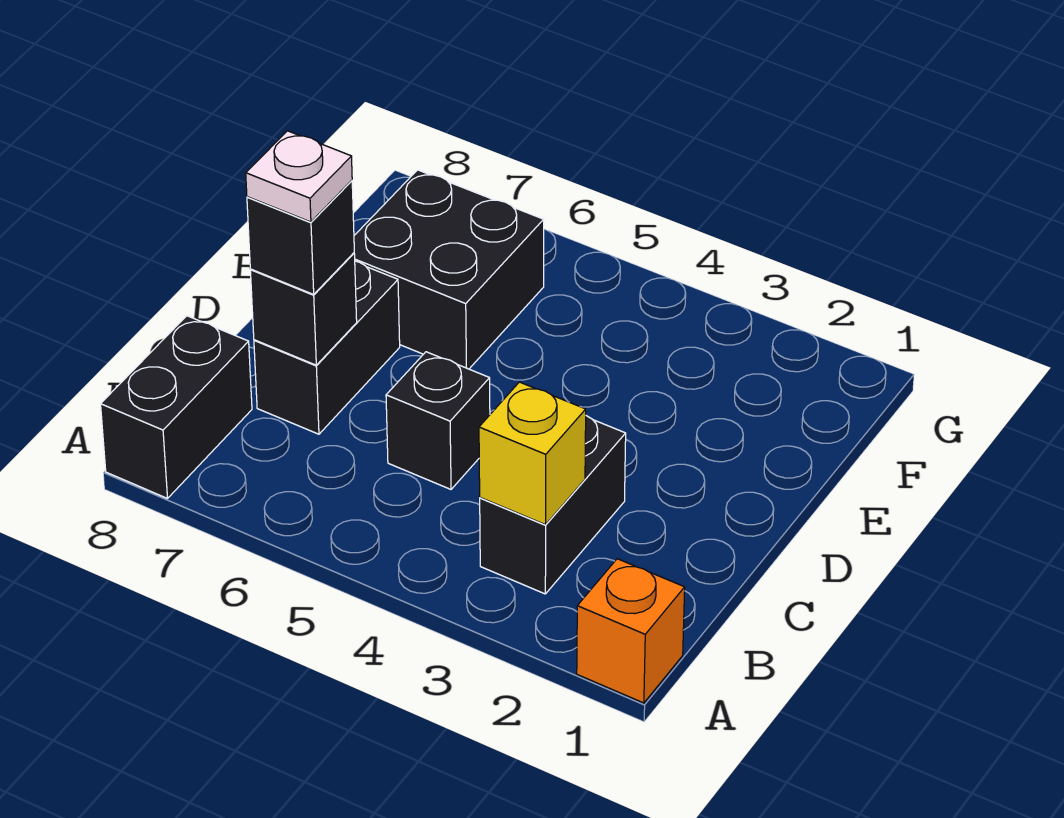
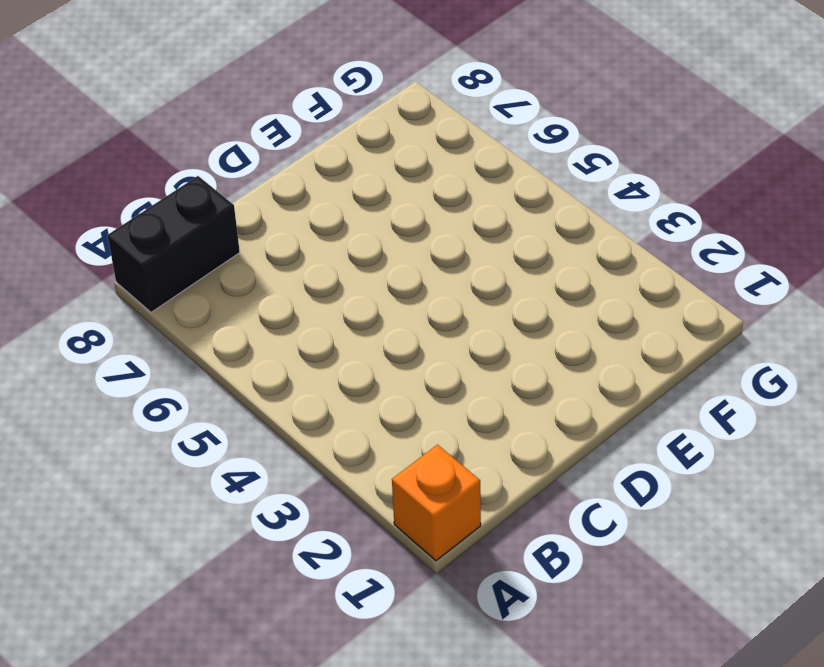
none -> black 1x2 brick [480,416,626,594]
none -> black 1x1 brick [386,352,490,489]

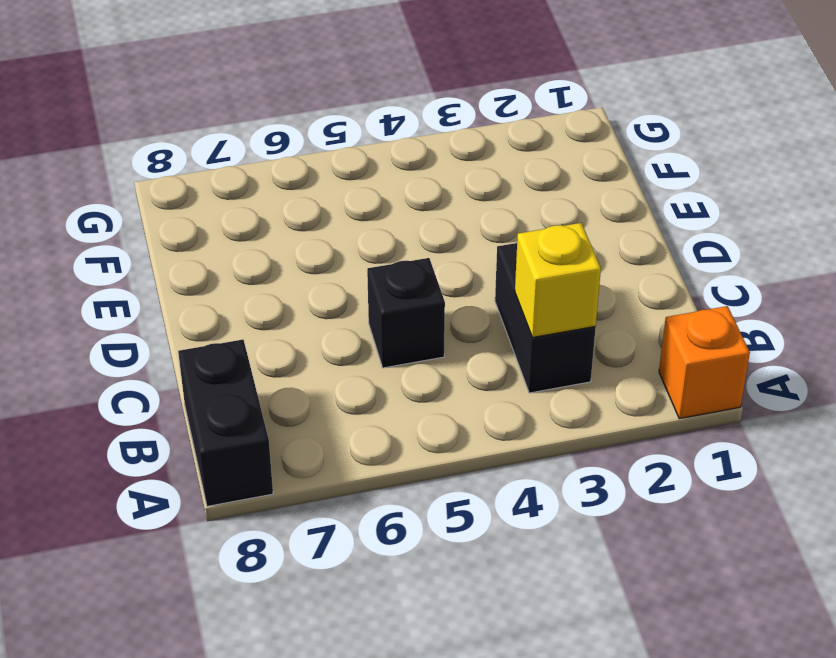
none -> black 1x2 brick [254,261,400,434]
none -> black 2x2 brick [354,170,544,369]

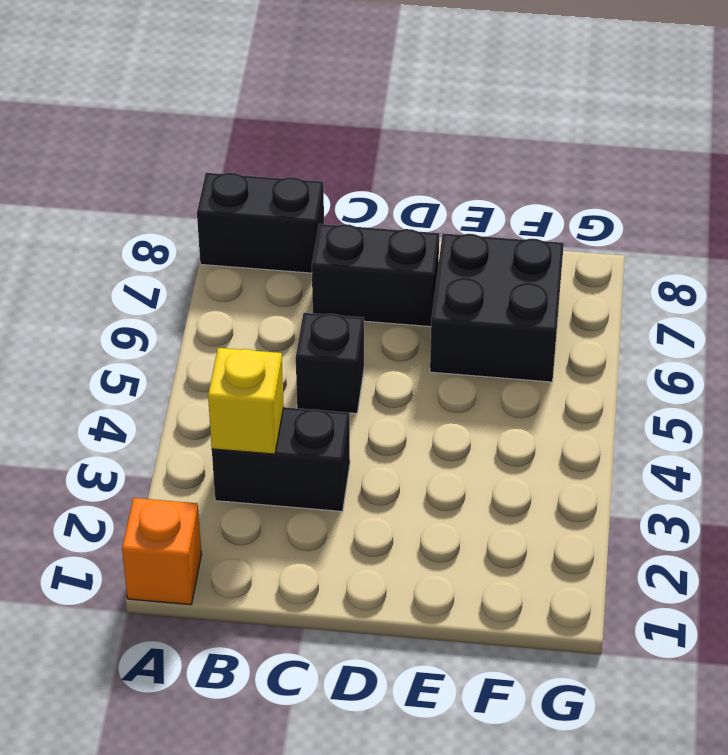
none -> black 1x1 brick [250,253,357,365]
none -> black 1x1 brick [247,180,354,294]

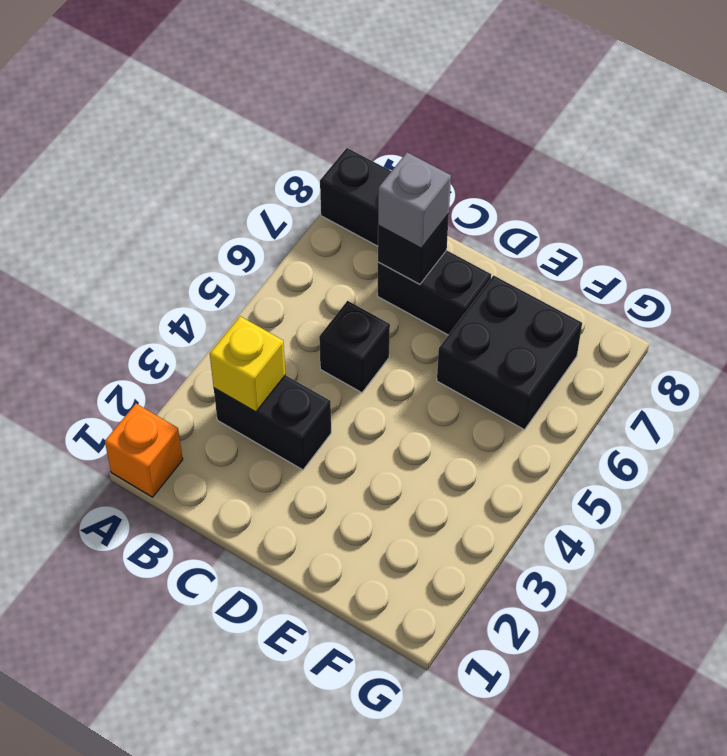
grey 1x1 brick [378,152,451,248] -> black 1x1 brick [247,180,354,294]
none -> white 1x1 plate [246,131,352,222]

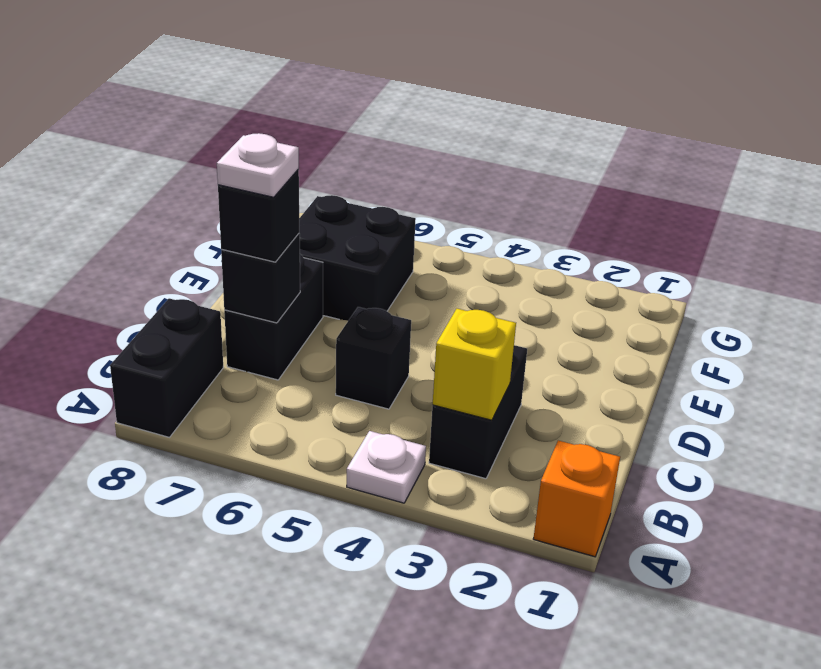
white 1x1 plate [347,431,426,503] -> none

